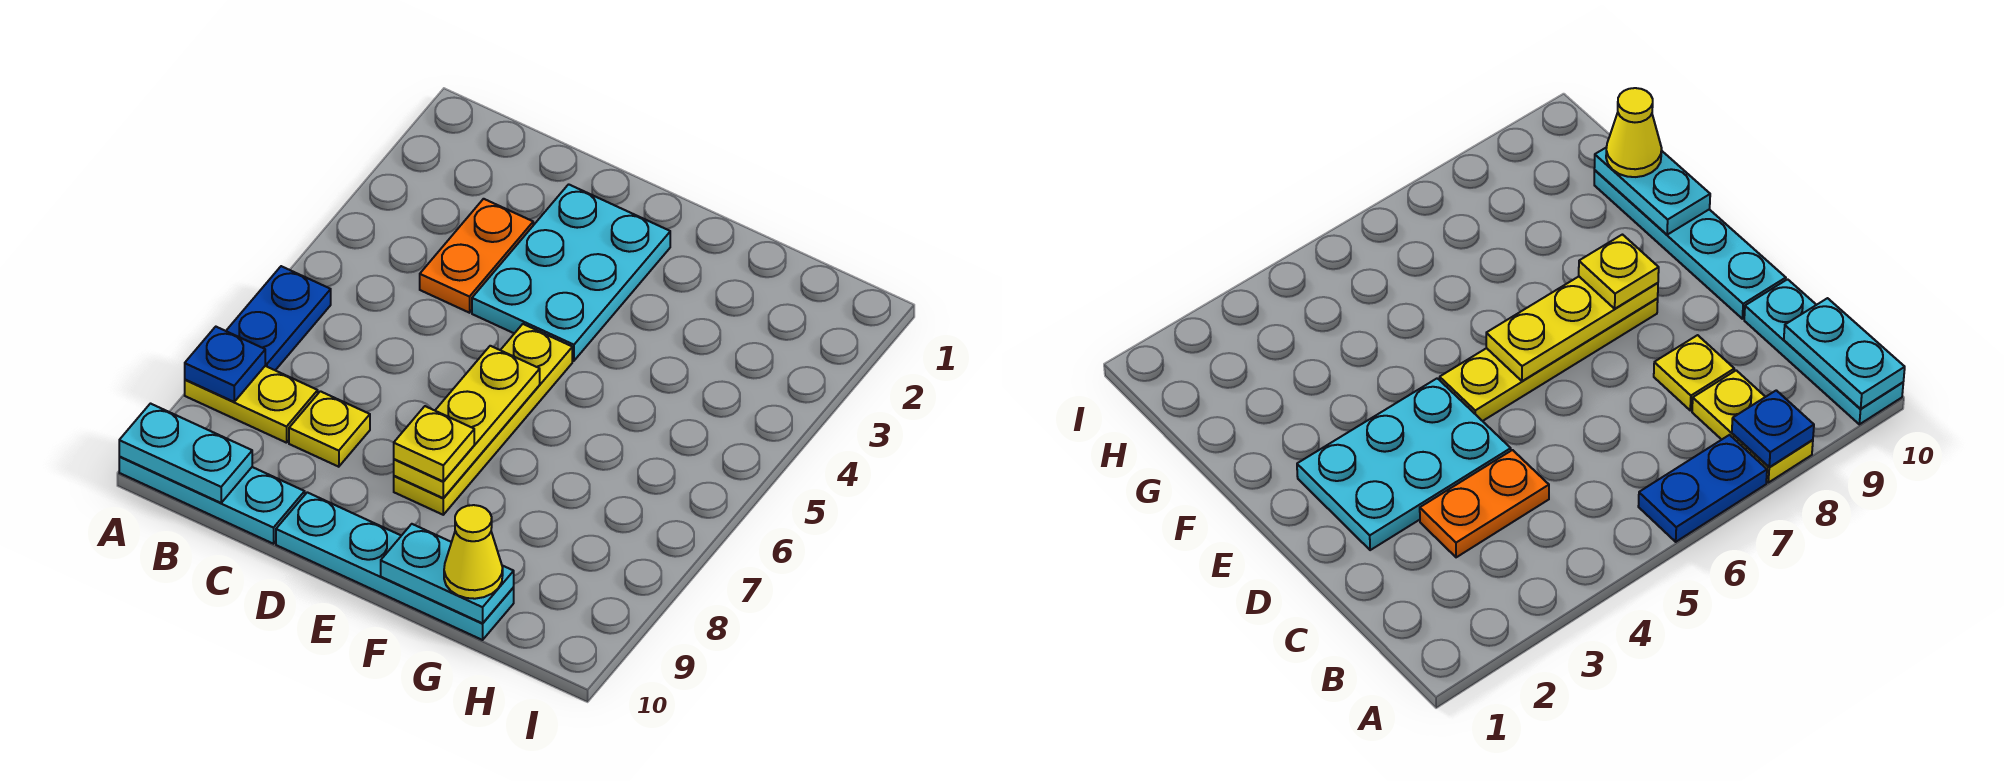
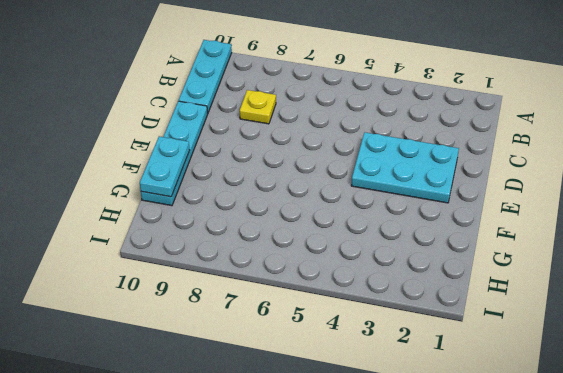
none -> blue 1x2 plate [226,266,331,370]
none -> yellow 1x2 plate [185,366,318,443]
none -> orange 1x2 plate [420,199,533,313]

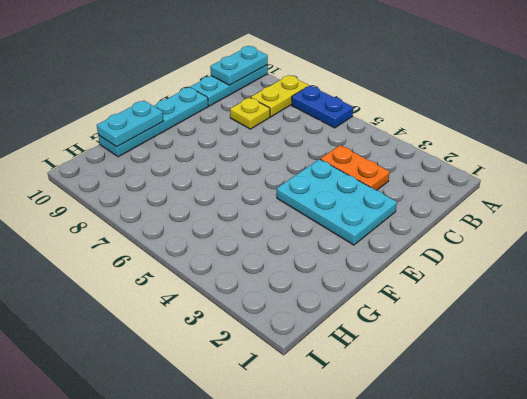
none -> yellow 1x4 plate [394,324,572,515]
none -> blue 1x1 plate [185,327,265,402]
none -> yellow 1x3 plate [394,346,540,498]

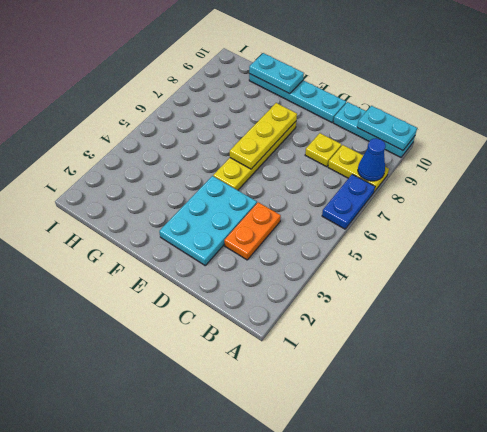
blue 1x1 cone [358,138,386,181] -> blue 1x1 plate [185,327,265,402]
none -> yellow 1x1 plate [394,406,474,482]
none -> yellow 1x1 cone [444,505,503,599]

